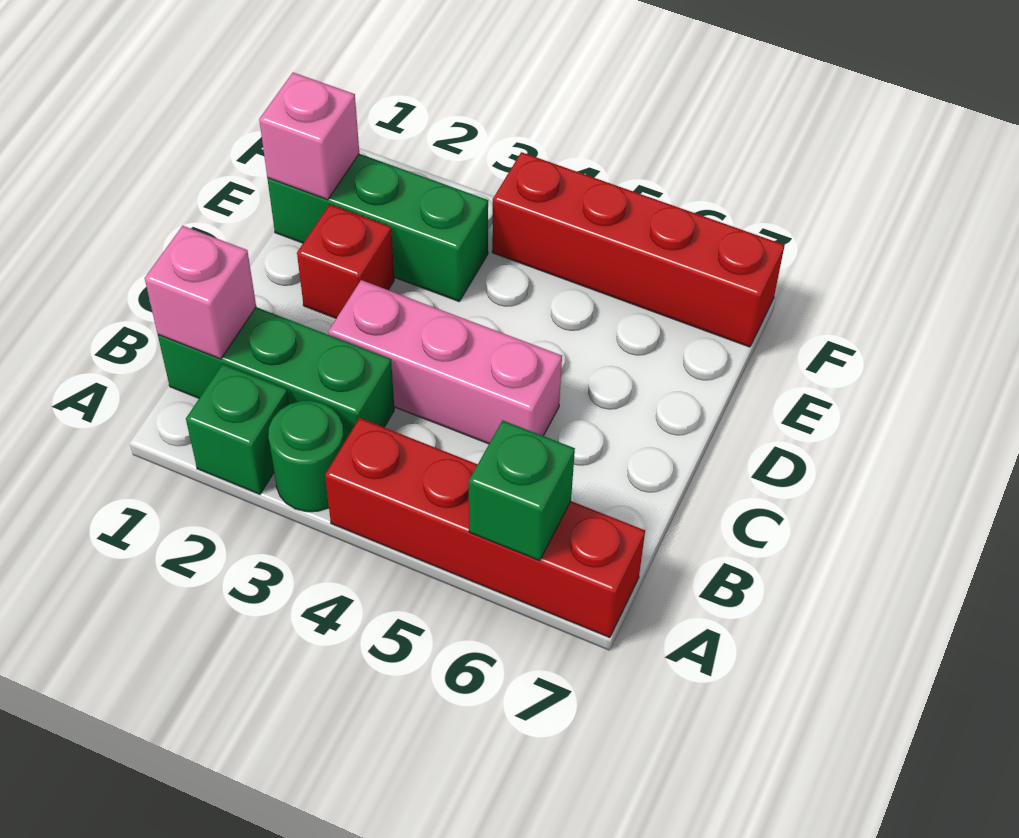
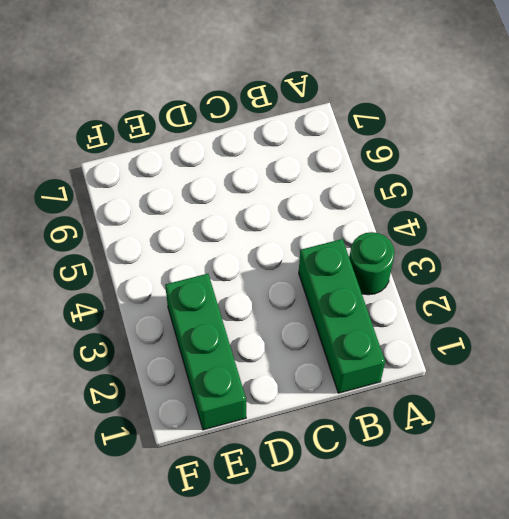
none -> green 1x1 brick [186,364,289,494]
none -> red 1x4 brick [325,418,645,638]

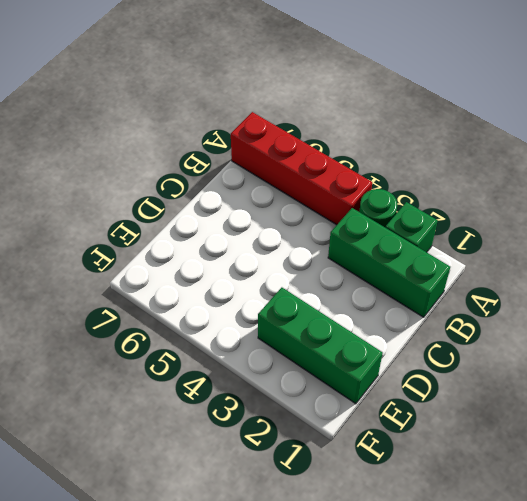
none -> pink 1x3 brick [328,280,562,444]
none -> red 1x1 brick [297,204,394,318]

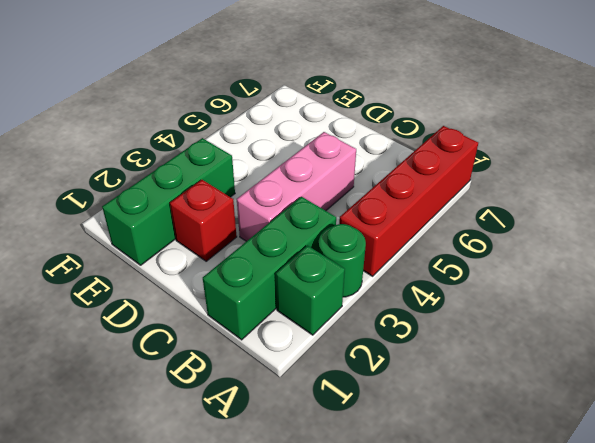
none -> red 1x4 brick [492,152,785,347]
none -> green 1x1 brick [469,420,575,561]

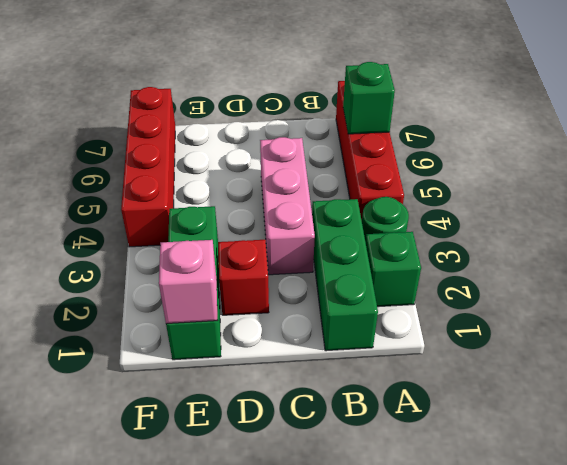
none -> pink 1x1 brick [145,226,256,359]

